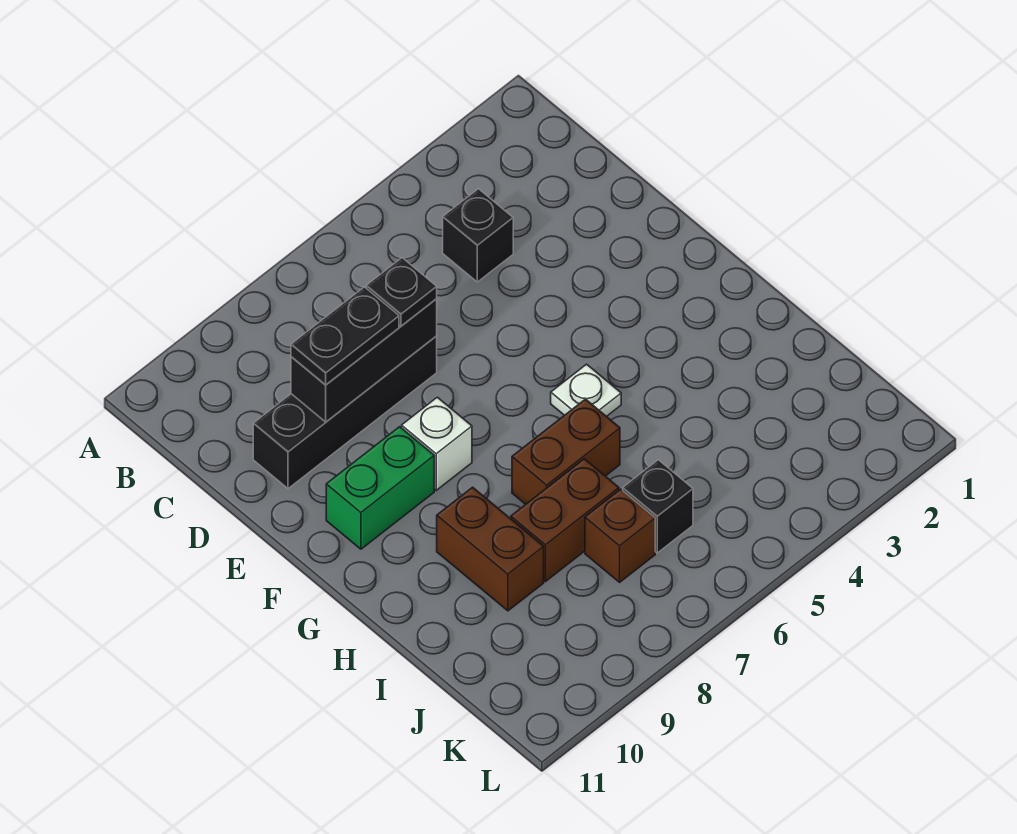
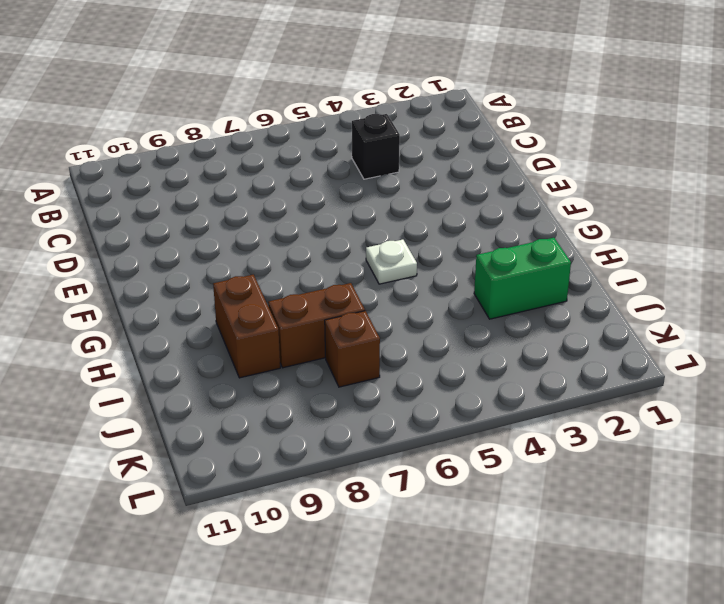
green 1x2 brick [474,238,571,319] -> green 1x2 brick moved to [326,427,434,549]
none -> black 1x4 brick [253,336,437,489]
none -> white 1x1 brick [402,397,472,490]
none -> brown 1x2 brick [512,399,620,504]

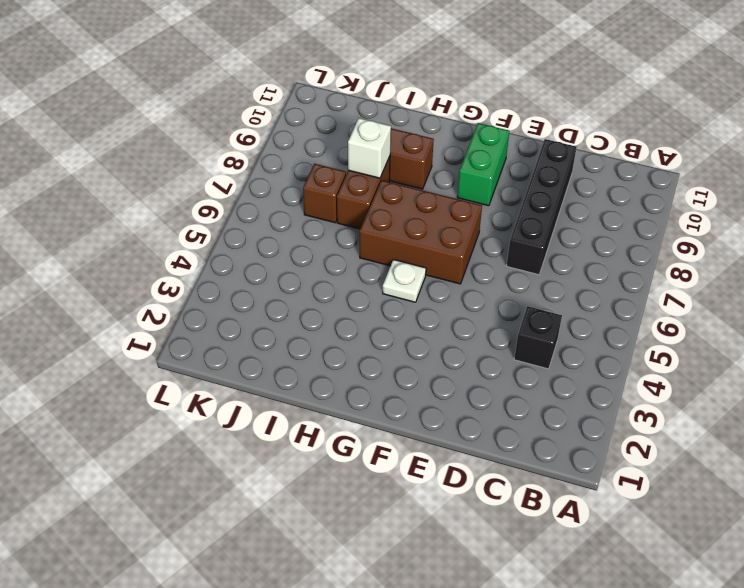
brown 2x3 brick [360,180,482,284] -> brown 1x2 brick [512,399,620,504]
white 1x1 brick [348,118,391,178] -> white 1x1 brick moved to [402,397,472,490]
none -> black 1x1 brick [623,460,693,553]
none -> black 1x3 brick [291,299,437,422]
none -> black 1x1 plate [366,258,437,326]

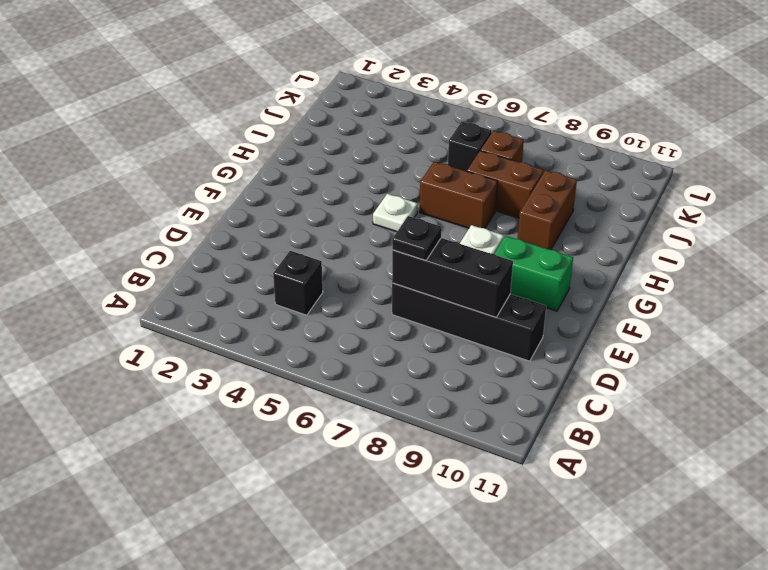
none -> black 1x2 plate [291,287,399,385]

